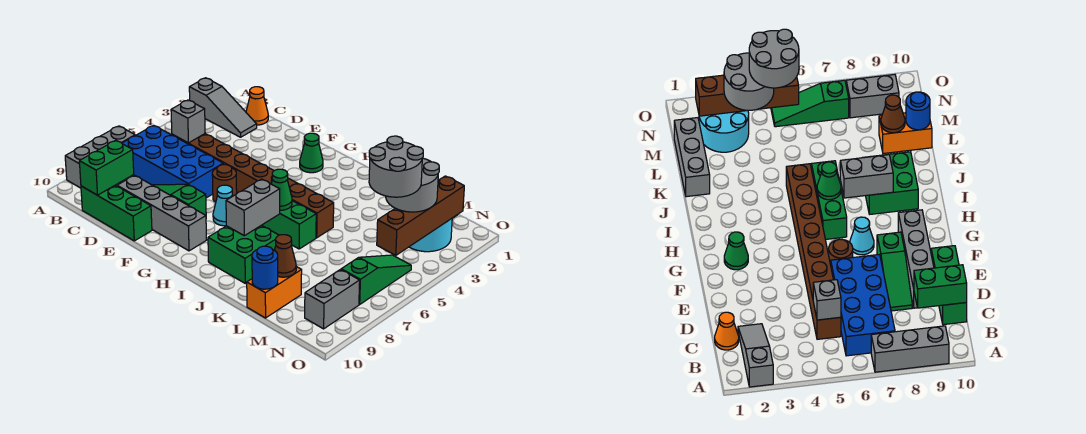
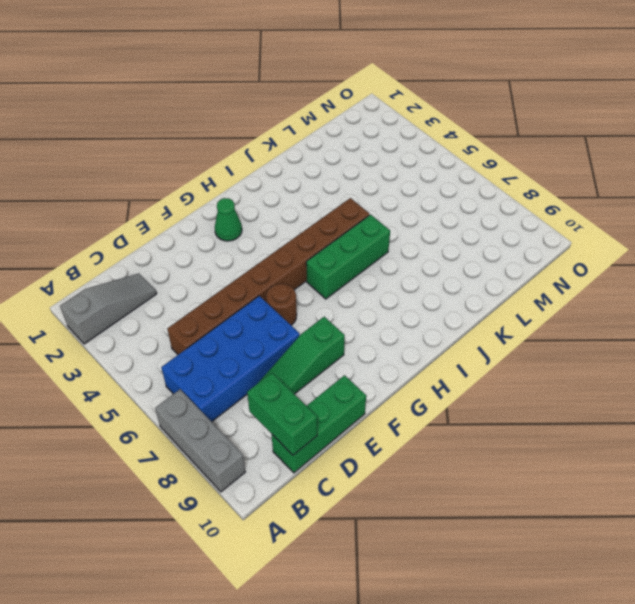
none -> orange 1x1 cone [246,87,268,125]
none -> grey 1x4 brick [117,175,206,251]
none -> cyan 1x1 cone [213,185,232,226]

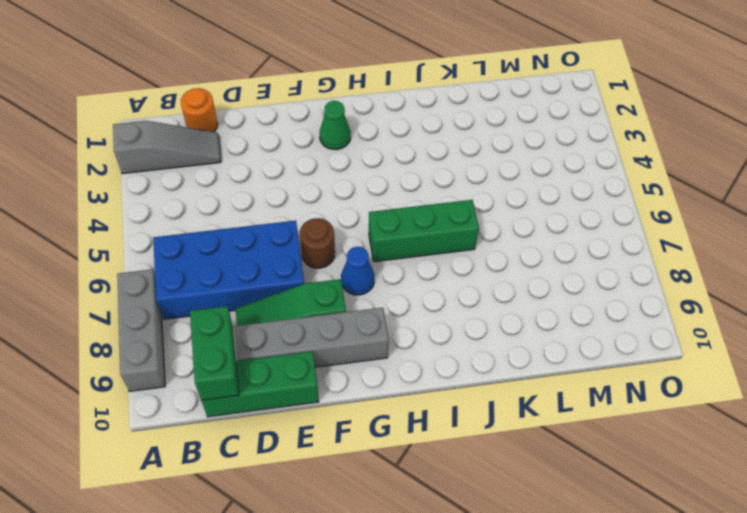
orange 1x1 round brick [181,88,217,132] -> orange 1x1 cone [246,87,268,125]
blue 1x1 cone [341,247,375,295] -> cyan 1x1 cone [213,185,232,226]
none -> brown 1x8 brick [172,134,334,238]
none -> green 2x2 brick [208,225,279,283]
none -> grey 1x3 brick [674,118,710,197]

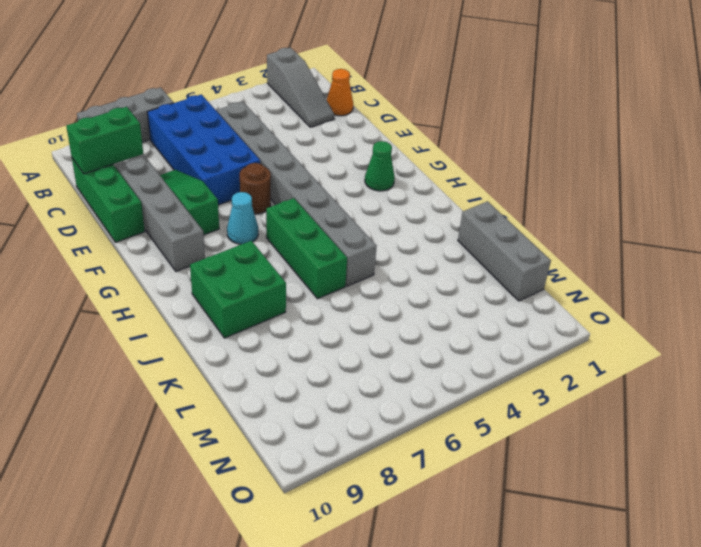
grey 1x8 brick [217,102,377,286] -> brown 1x8 brick [172,134,334,238]
none -> orange 1x2 brick [247,267,302,318]
none -> cyan 2x2 round brick [410,219,452,252]
none -> green 1x3 slope [341,255,411,304]

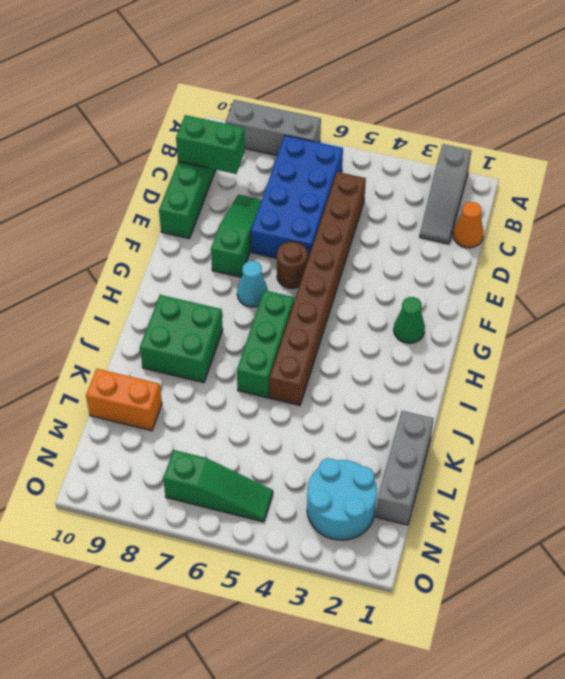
none -> grey 1x4 brick [117,175,206,251]
none -> grey 1x2 brick [305,270,360,329]
none -> grey 1x1 brick [171,100,205,143]

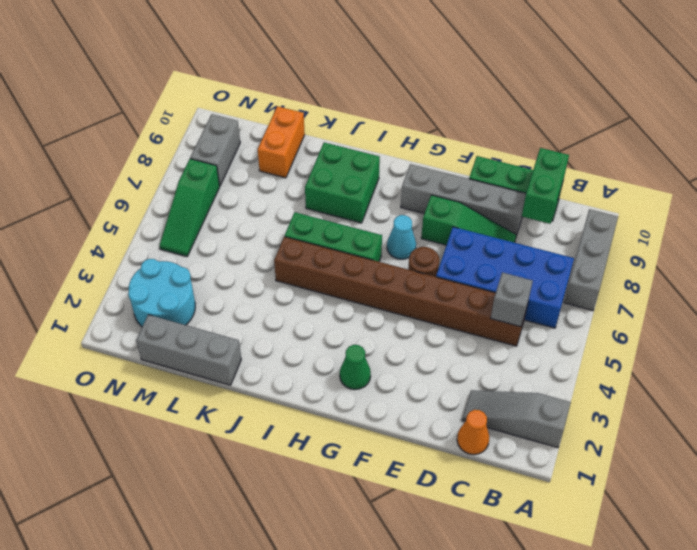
none -> green 1x1 cone [271,169,292,210]
none -> grey 1x2 brick [226,179,280,236]
none -> brown 1x1 cone [275,235,296,277]

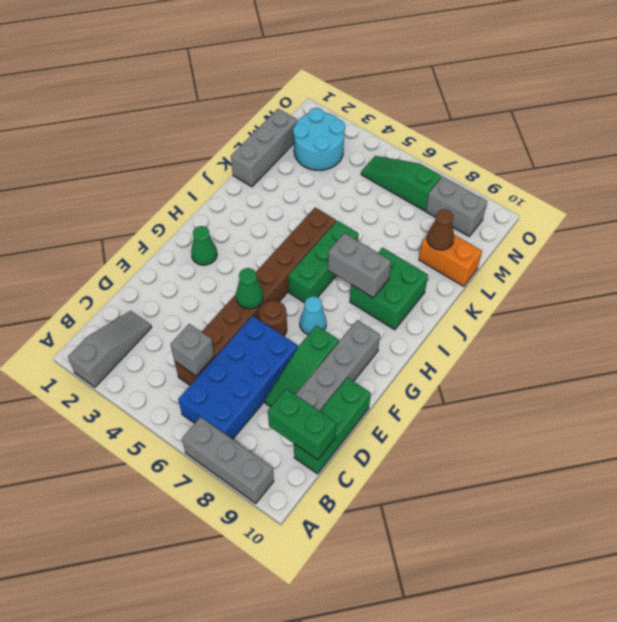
green 1x1 cone [236,268,263,309] -> green 1x1 cone moved to [271,169,292,210]
none -> orange 1x1 cone [246,87,268,125]
none -> blue 1x1 round brick [252,246,278,289]
none -> brown 1x4 brick [377,176,464,255]

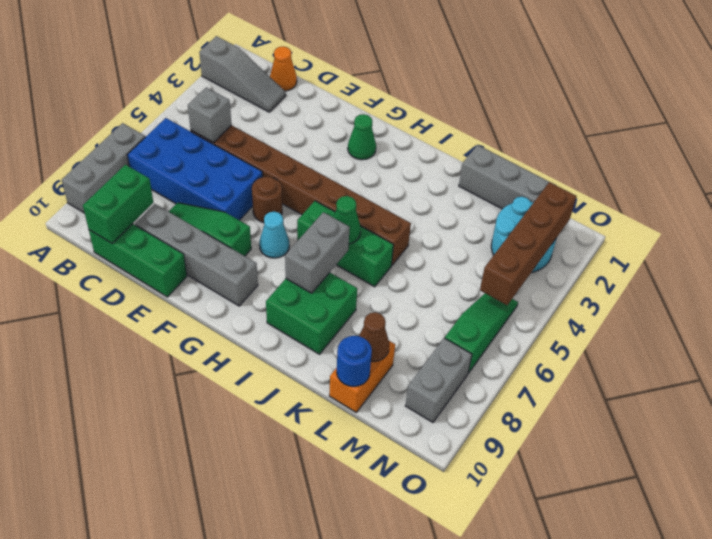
none -> grey 2x2 round brick [386,158,439,212]
none -> grey 2x2 round brick [369,136,423,197]

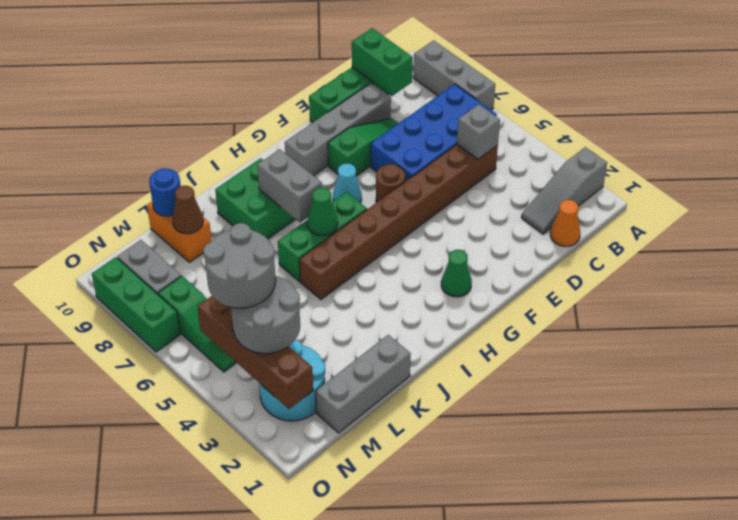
green 1x3 brick [92,257,180,352] -> none

